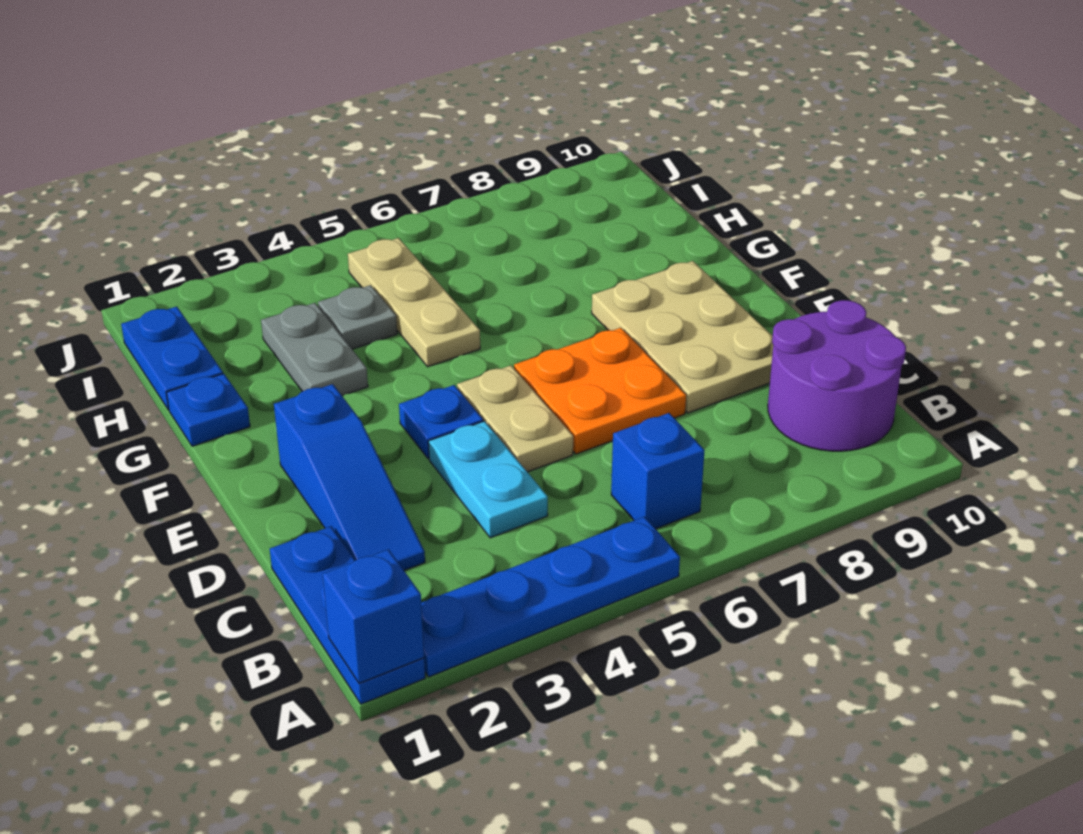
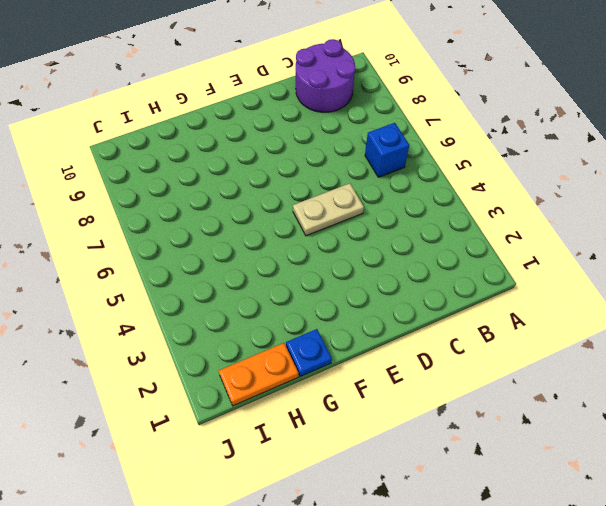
orange 1x2 plate [219,343,299,406] -> blue 1x2 plate [121,307,223,410]
none -> blue 1x3 plate [270,526,425,704]
none -> blue 1x4 plate [421,517,680,677]
none -> blue 1x3 slope [274,384,425,570]

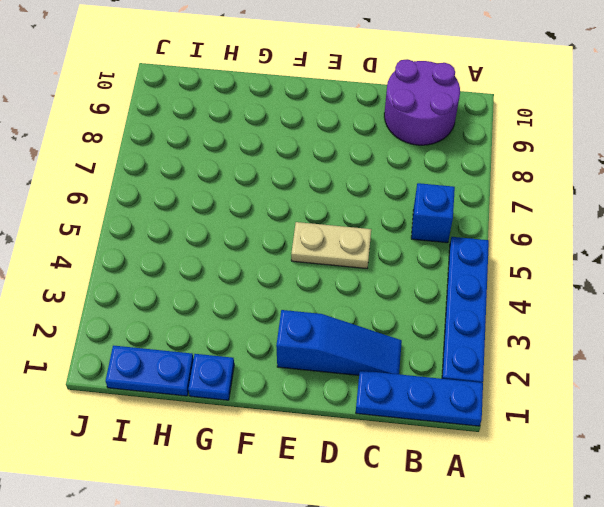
none -> cyan 1x2 plate [428,421,548,538]
none -> orange 2x2 plate [514,328,686,454]
none -> tan 2x3 plate [592,261,773,413]

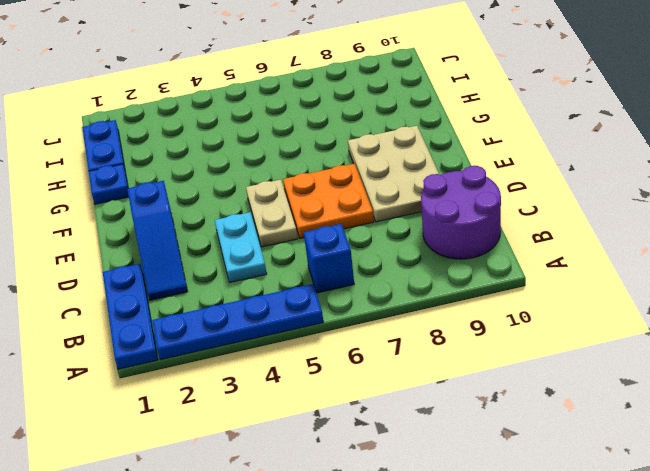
none -> blue 1x1 plate [399,385,483,458]
none -> grey 1x2 plate [261,303,368,396]
none -> tan 1x3 plate [348,238,480,367]

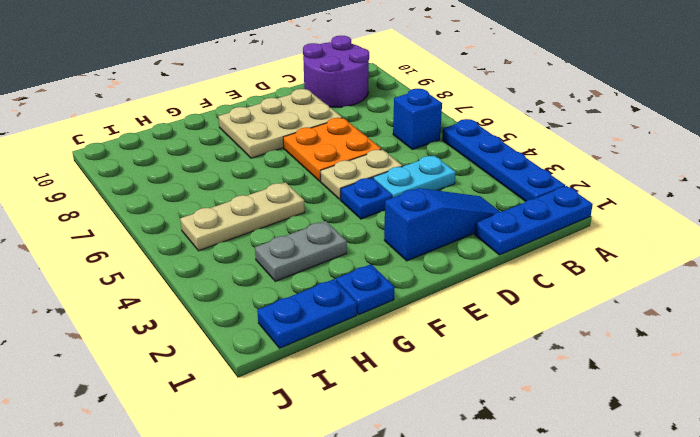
none -> grey 1x1 plate [318,285,397,349]
none -> blue 1x1 brick [323,549,424,683]

